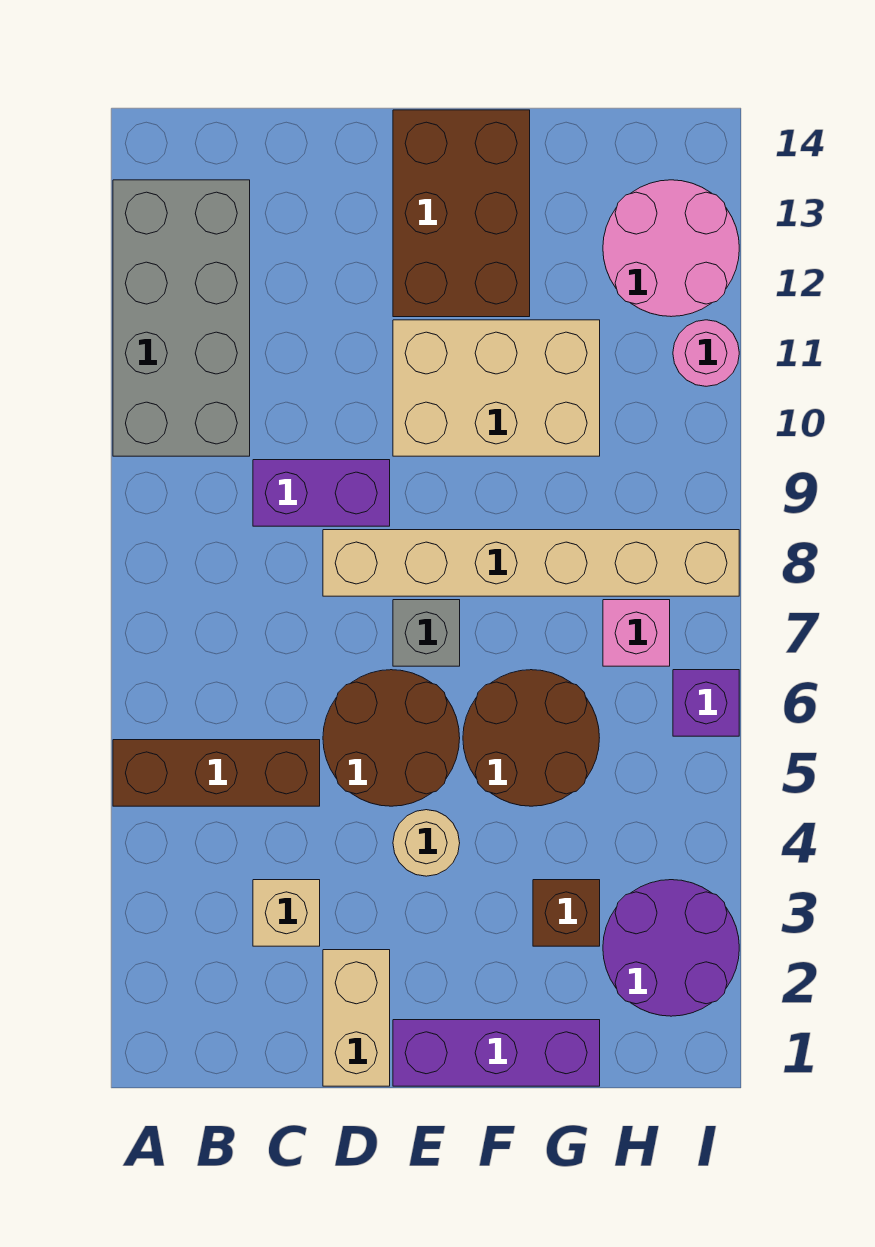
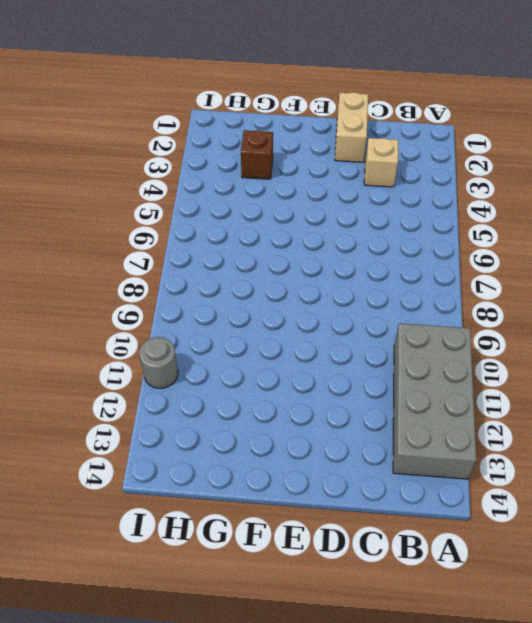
grey 1x1 round brick [140,337,178,389] -> pink 1x1 round brick [673,320,739,386]
none -> brown 1x3 brick [113,740,320,806]
none -> purple 1x2 brick [253,460,390,526]
none -> brown 2x2 round brick [323,670,460,806]

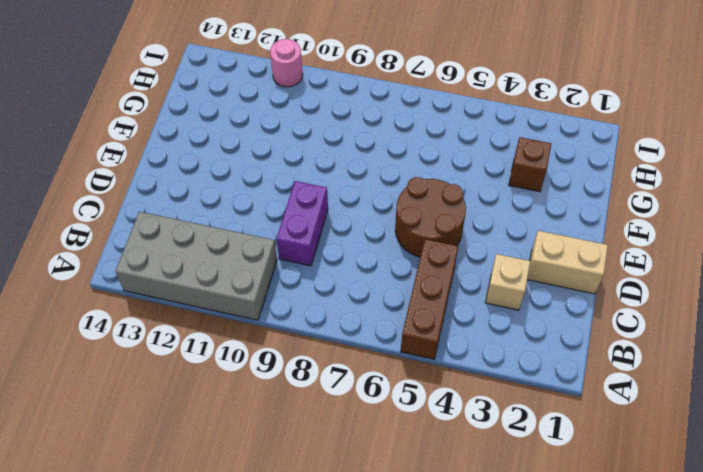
none -> tan 1x6 brick [323,530,739,596]
none -> purple 1x3 brick [393,1020,600,1086]
none -> tan 1x1 round brick [393,810,460,876]

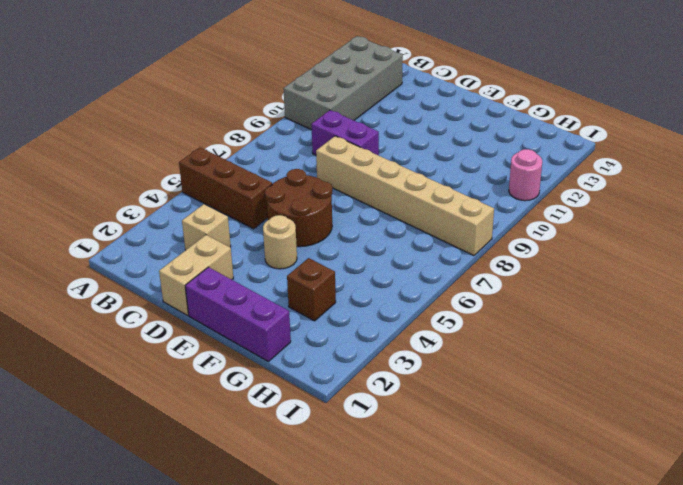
none -> grey 1x1 brick [393,600,460,666]
none -> tan 2x3 brick [393,320,600,456]
none -> brown 2x3 brick [393,110,530,317]

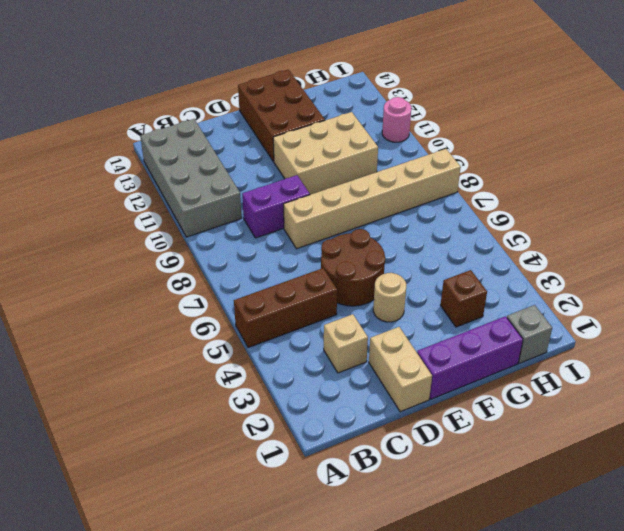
grey 1x1 brick [507,305,552,363] -> grey 1x1 brick moved to [393,600,460,666]
none -> brown 2x2 round brick [463,670,599,806]
none -> purple 2x2 round brick [603,880,739,1016]
none -> pink 1x1 brick [603,600,670,666]

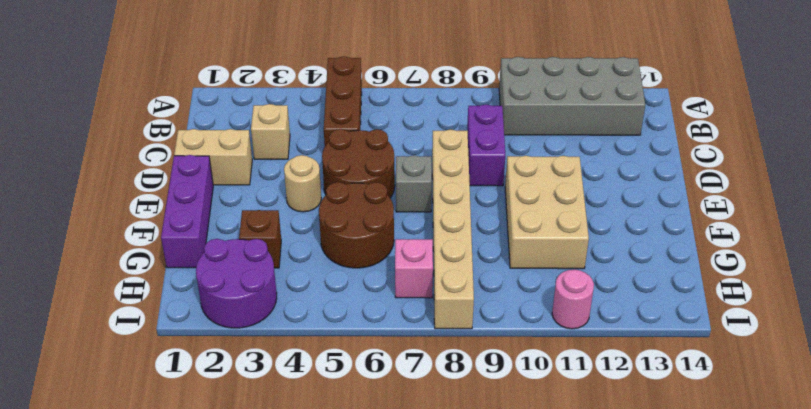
none -> brown 2x3 brick [393,110,530,317]
none -> pink 2x2 round brick [603,180,739,317]
none -> purple 1x1 brick [673,670,739,736]

